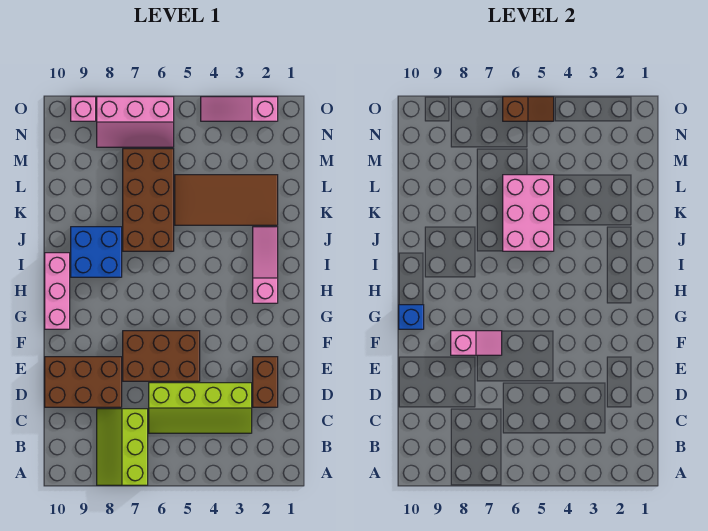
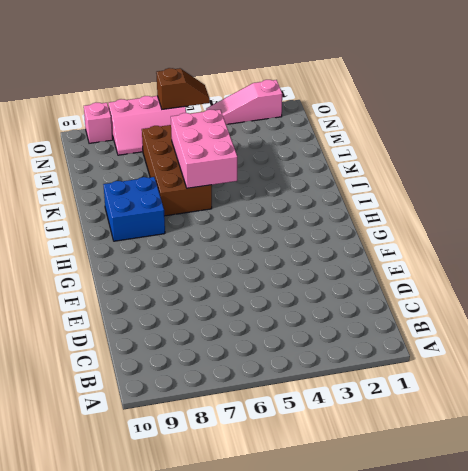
none -> lime 2x3 slope [97,409,148,485]
none -> lime 2x4 slope [149,383,252,433]
none -> brown 1x2 brick [253,357,278,407]

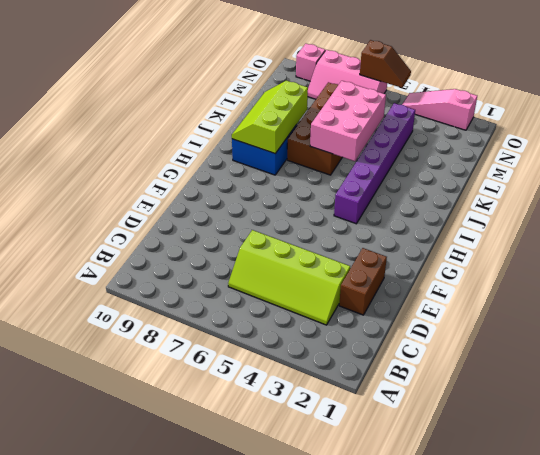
purple 1x6 brick [334,103,415,224] -> brown 2x4 tile [175,175,278,225]
lime 2x3 slope [232,80,308,153] -> lime 2x3 slope moved to [97,409,148,485]
none -> brown 2x3 brick [45,357,122,407]
none -> brown 2x3 brick [123,331,200,381]
none -> pink 1x3 brick [45,253,70,329]

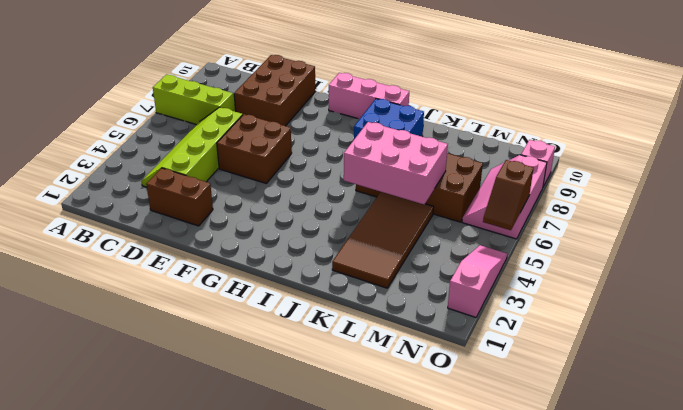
brown 2x2 brick [217,114,292,184] -> brown 2x3 brick [123,331,200,381]
none -> pink 1x3 slope [253,227,278,303]
none -> pink 1x2 slope [451,331,502,355]
none -> blue 1x1 brick [399,305,424,329]

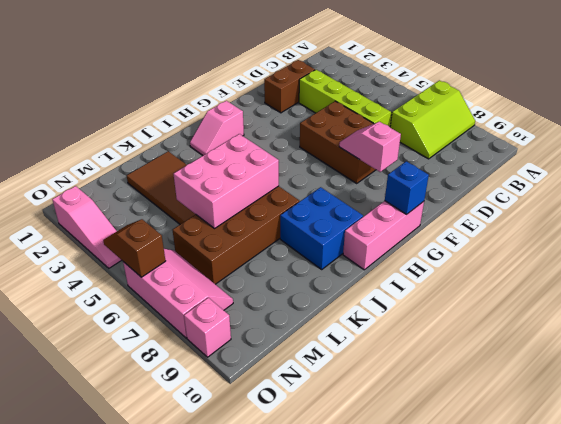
pink 1x2 slope [190,101,244,155] -> pink 1x3 slope [253,227,278,303]
none -> brown 2x3 brick [45,357,122,407]

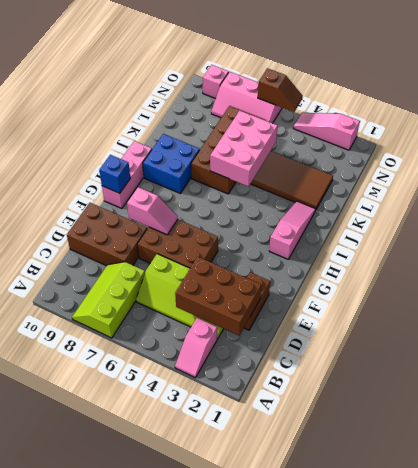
pink 1x2 slope [175,318,217,378] -> none
brown 2x3 brick [175,257,261,336] -> none

